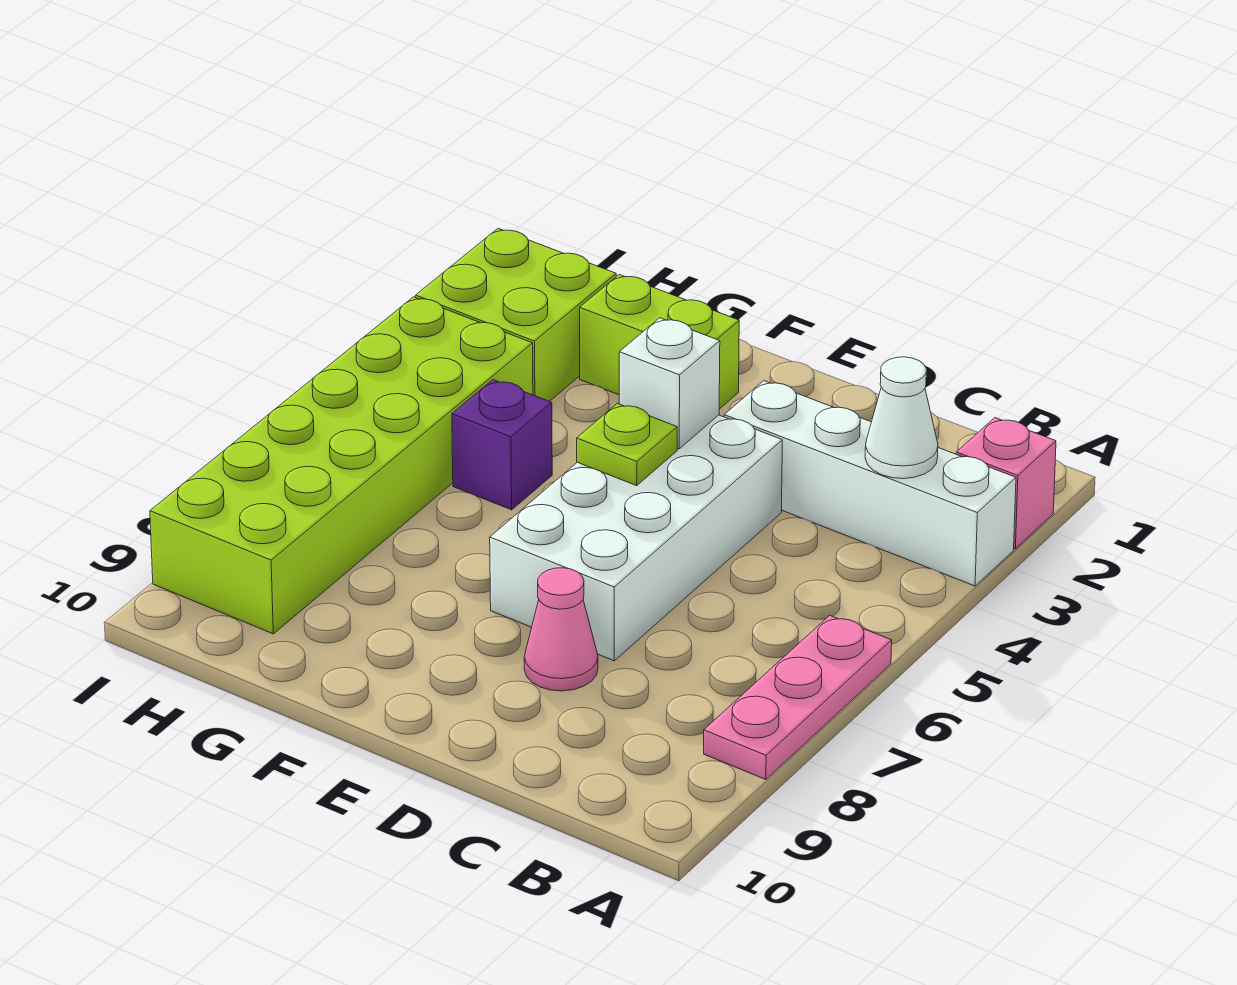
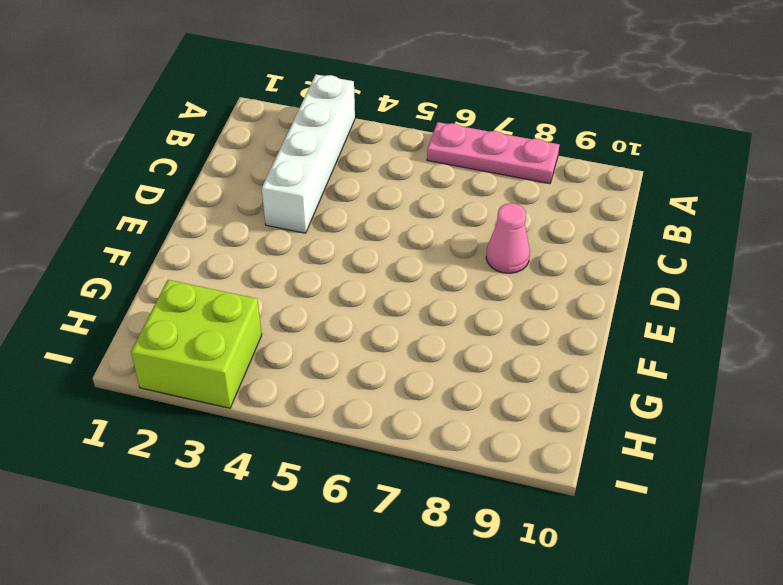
none -> pink 1x1 brick [956,418,1056,549]
none -> white 2x4 brick [490,415,782,661]
none -> lime 1x2 brick [580,275,739,409]

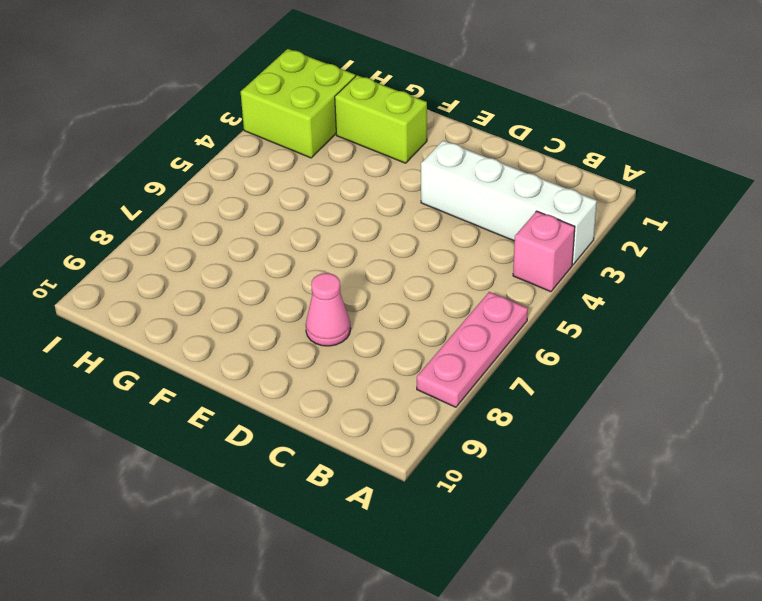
pink 1x1 brick [513,211,575,292] -> pink 1x1 brick moved to [956,418,1056,549]
none -> white 2x4 brick [490,415,782,661]
none -> purple 1x1 brick [452,380,552,510]
none -> lime 2x6 brick [150,297,533,634]

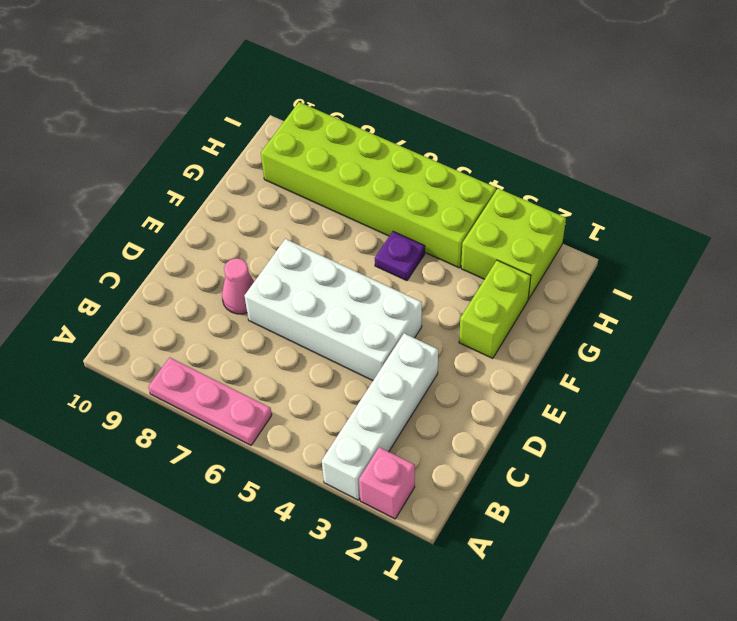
purple 1x1 plate [375,232,425,281] -> purple 1x1 brick [452,380,552,510]
none -> white 1x1 cone [865,357,938,479]
none -> white 1x1 brick [619,318,720,449]
none -> lime 1x1 plate [577,403,677,486]

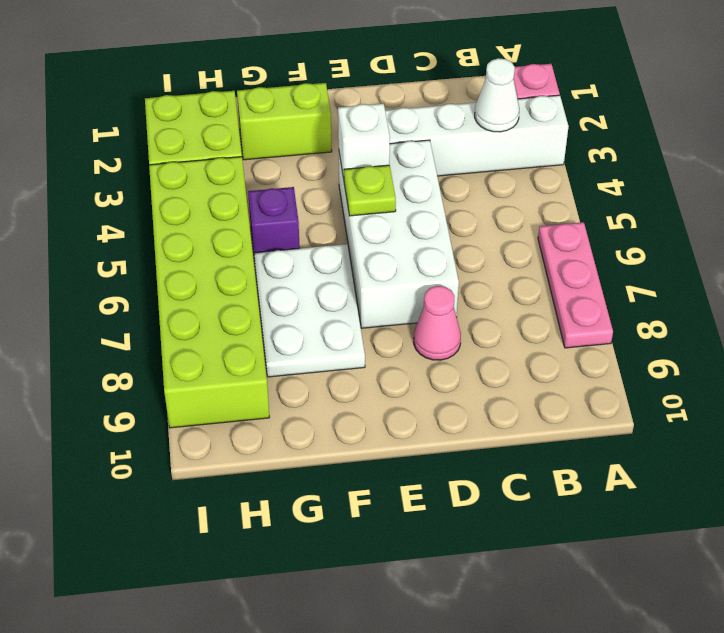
white 2x3 plate [254,244,365,377] -> none

